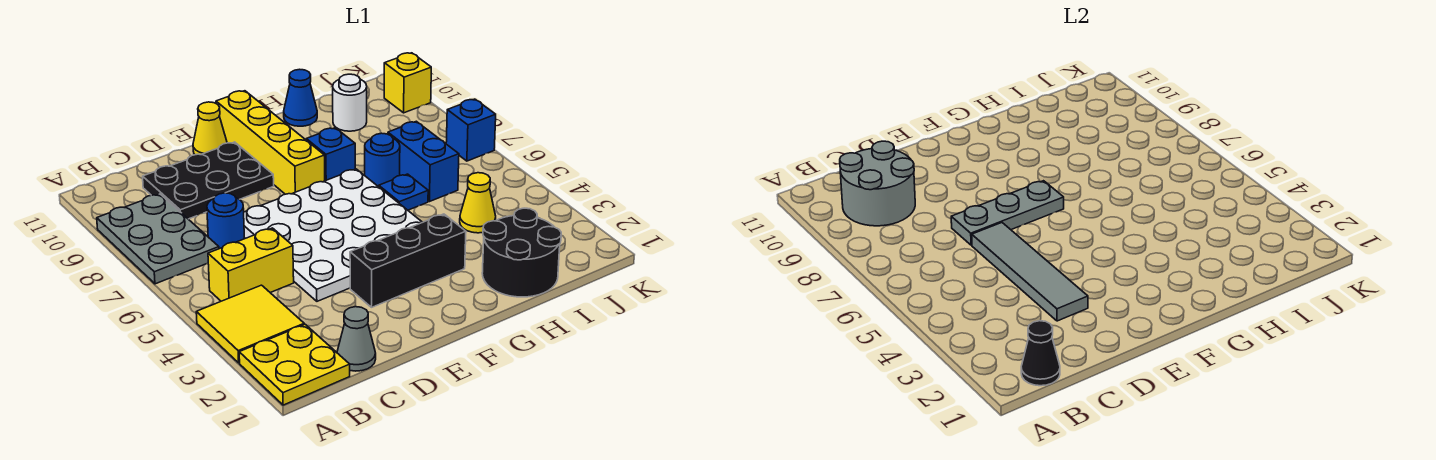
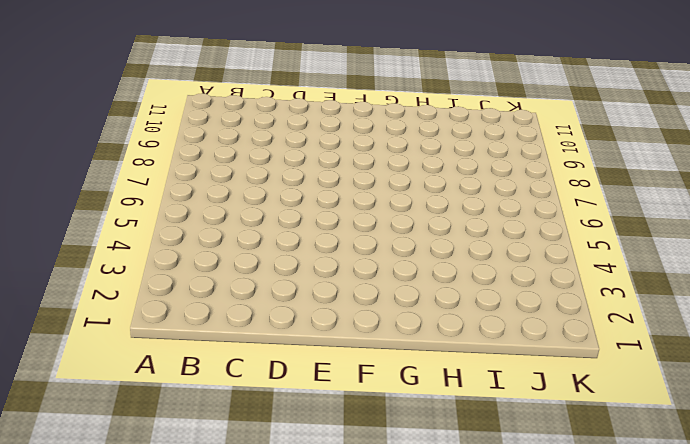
none -> yellow 2x2 plate [239,324,350,405]
none -> yellow 2x2 tile [196,285,304,363]
none -> grey 2x3 plate [97,194,219,284]

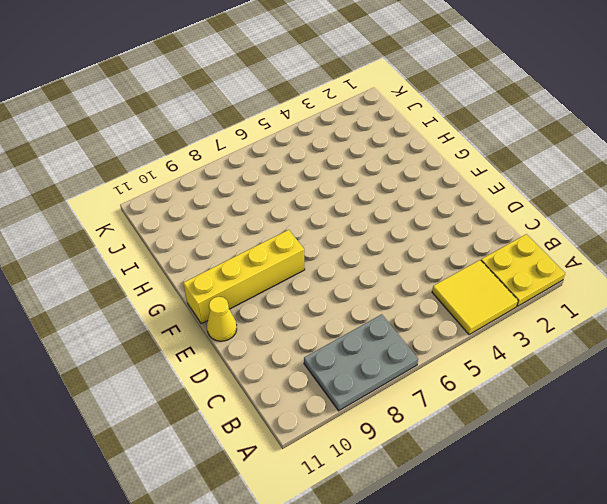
none -> yellow 1x2 brick [208,228,294,301]
none -> grey 1x1 cone [337,307,376,371]
none -> blue 1x1 round brick [207,193,244,249]

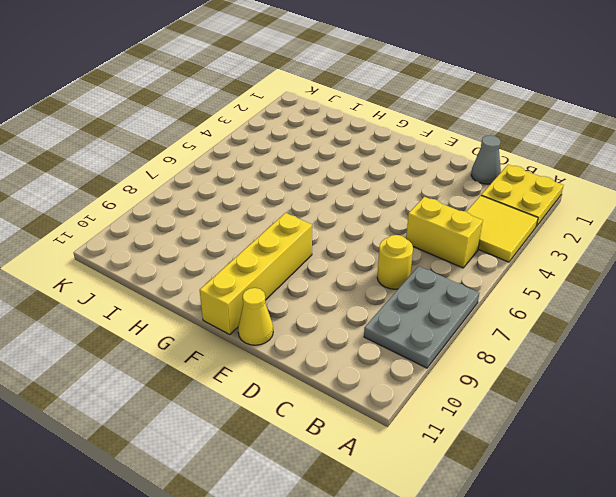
yellow 1x1 round brick [377,235,413,289] -> blue 1x1 round brick [207,193,244,249]
none -> black 2x3 plate [143,142,274,219]
none -> white 4x4 plate [244,169,422,301]
none -> black 1x3 brick [350,214,466,307]

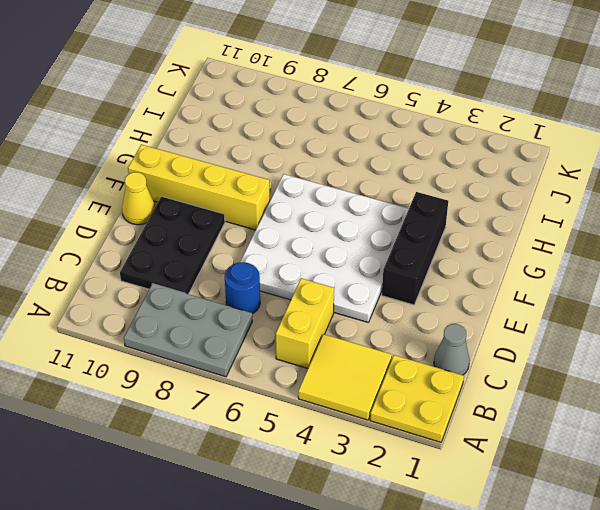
none -> blue 1x1 brick [306,128,355,181]
none -> black 2x2 round brick [482,208,561,297]
none -> blue 1x1 plate [379,174,428,210]

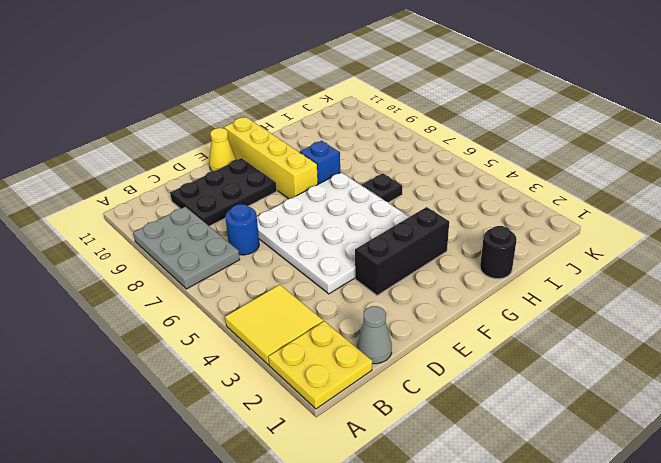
black 1x1 round brick [480,226,517,279] -> black 2x2 round brick [482,208,561,297]
black 1x1 plate [362,173,402,203] -> blue 1x1 plate [379,174,428,210]
none -> yellow 1x2 brick [208,228,294,301]
none -> blue 1x1 round brick [365,133,400,187]
none -> blue 1x1 cone [284,69,317,126]

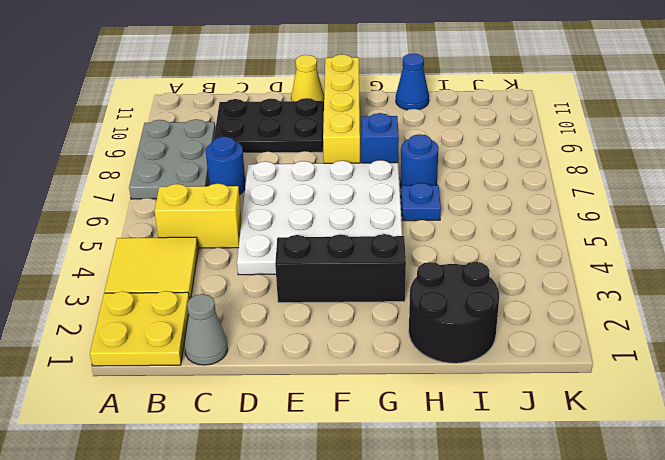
none -> yellow 1x1 cone [460,173,496,233]
none -> blue 1x2 brick [388,121,459,202]
none -> white 1x1 round brick [333,74,367,131]

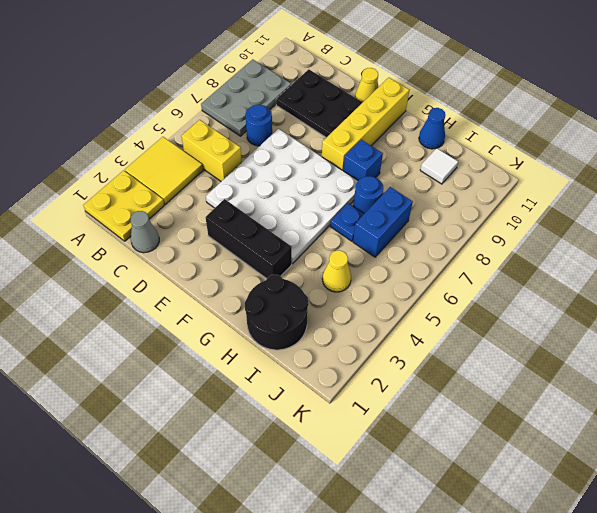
white 1x1 tile [420,148,458,184] -> white 1x1 round brick [333,74,367,131]
none -> blue 1x1 brick [446,99,496,161]
none -> yellow 1x1 brick [384,53,431,113]
none -> black 1x1 cone [1021,321,1060,386]

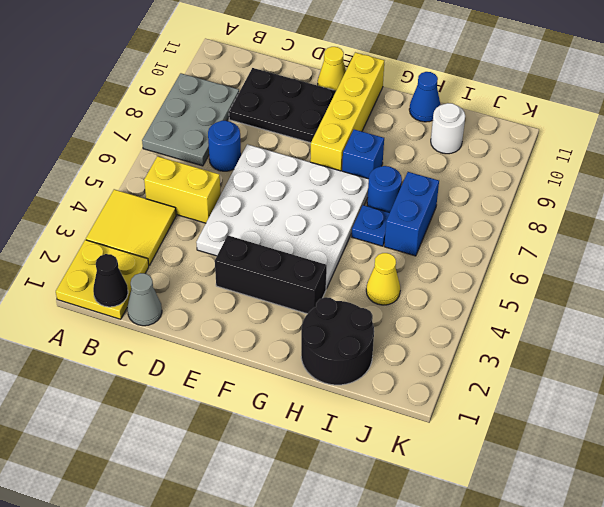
none -> blue 1x1 brick [446,99,496,161]
none -> yellow 1x1 brick [384,53,431,113]
none -> grey 2x2 round brick [840,141,915,226]

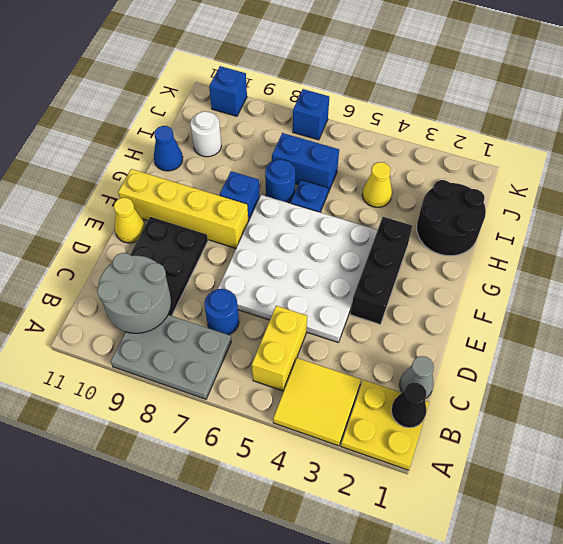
blue 1x1 brick [209,66,247,116] -> yellow 1x1 brick [384,53,431,113]
none -> grey 1x4 tile [972,223,1088,321]
none -> grey 1x3 plate [951,181,1064,245]

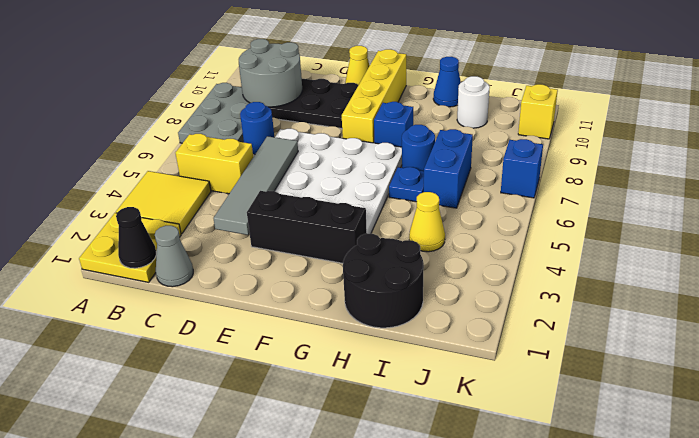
none -> grey 1x3 plate [951,181,1064,245]

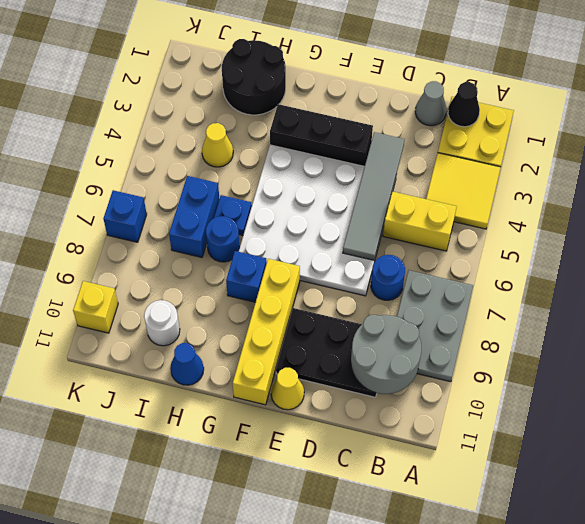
none -> grey 1x3 plate [951,181,1064,245]

